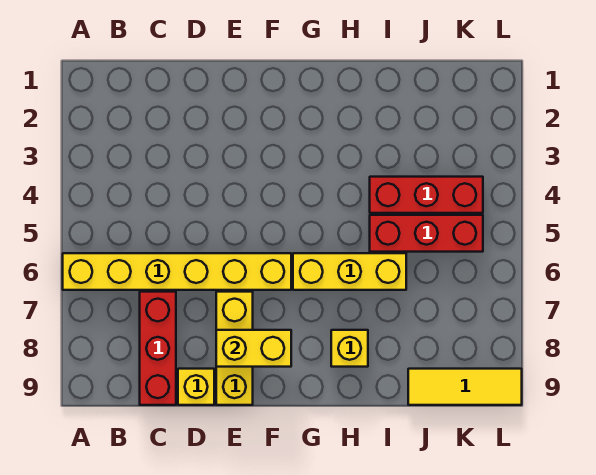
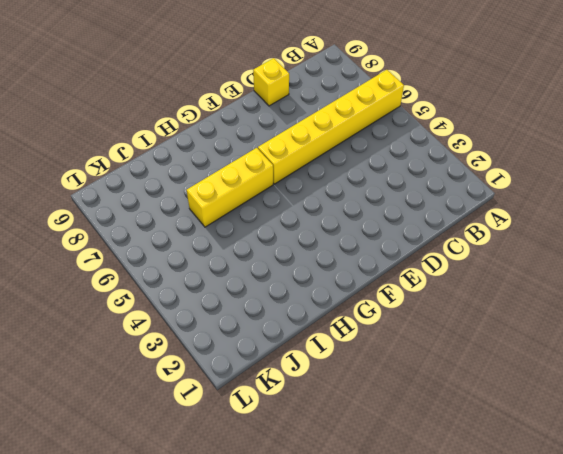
none -> red 1x3 brick [140,292,176,405]
none -> yellow 1x3 brick [216,292,253,405]

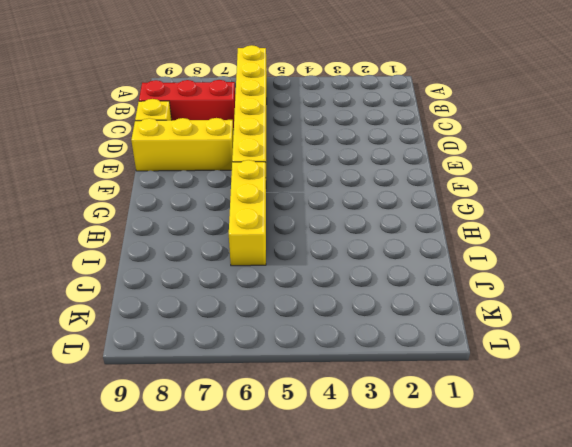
none -> yellow 1x1 brick [331,330,368,367]
none -> red 1x3 brick [370,177,483,213]

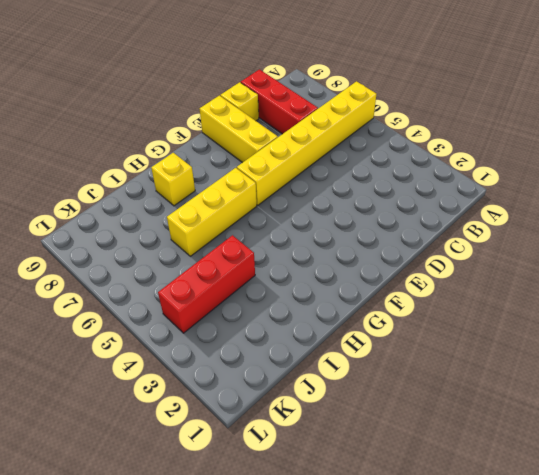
none -> red 1x3 brick [370,215,483,252]
none -> yellow 1x3 tile [408,369,522,405]

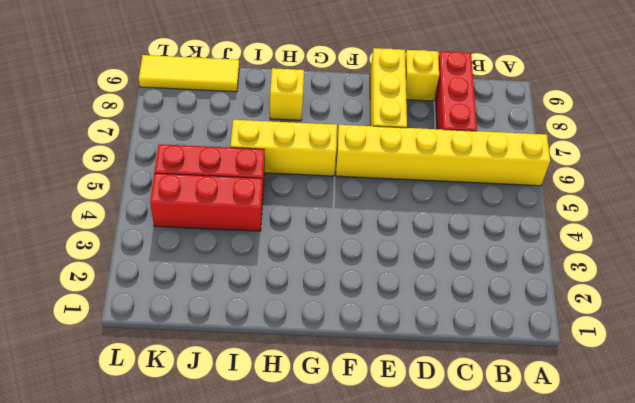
none -> yellow 1x2 brick [216,330,291,367]

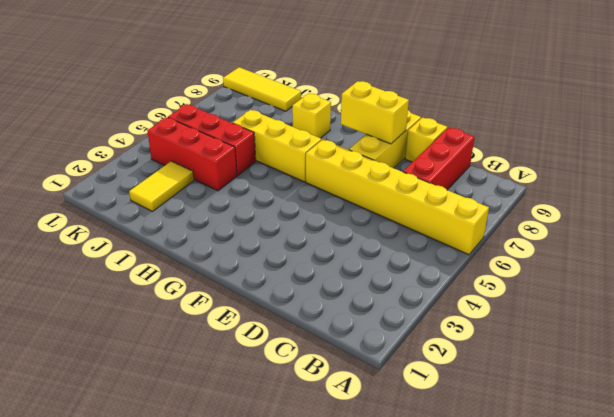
yellow 1x2 tile [129,161,194,211] -> none

